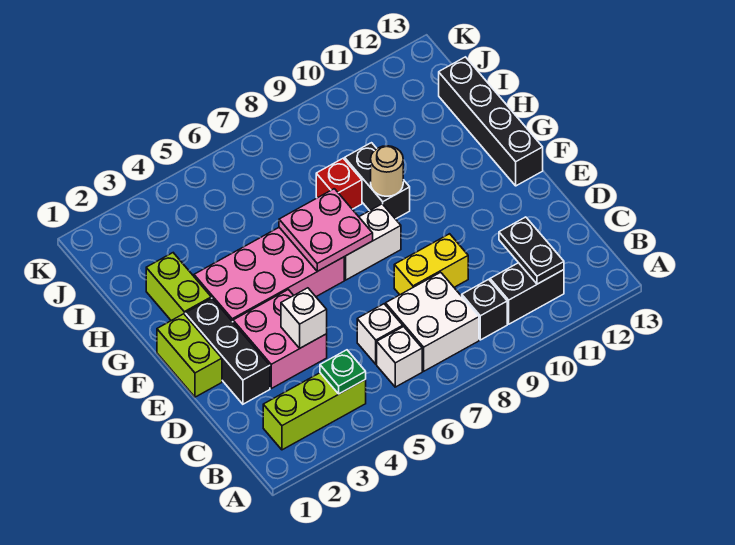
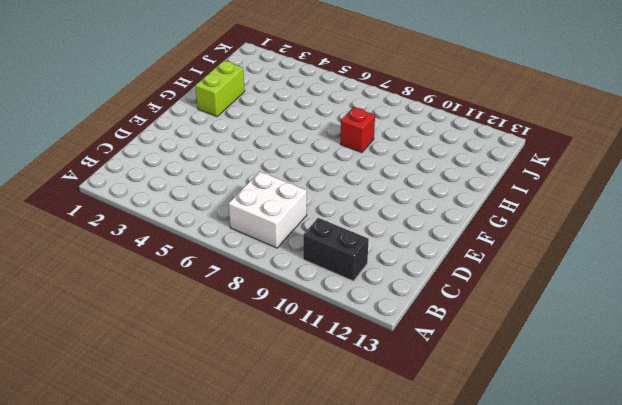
none -> lime 1x3 brick [263,373,366,450]
none -> white 1x1 brick [377,327,422,387]
none -> black 1x1 brick [462,279,507,340]

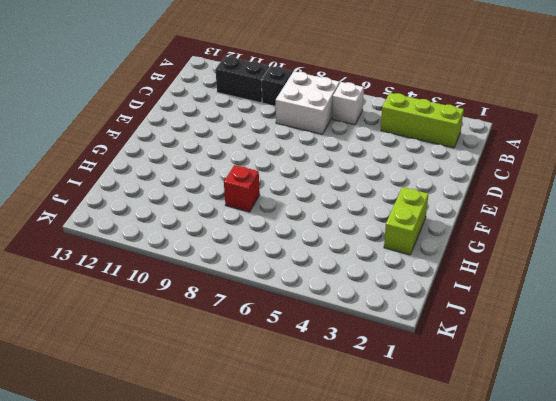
none -> white 1x1 brick [357,304,403,364]
none -> black 1x3 brick [185,298,270,404]
none -> pink 2x2 brick [233,290,327,388]

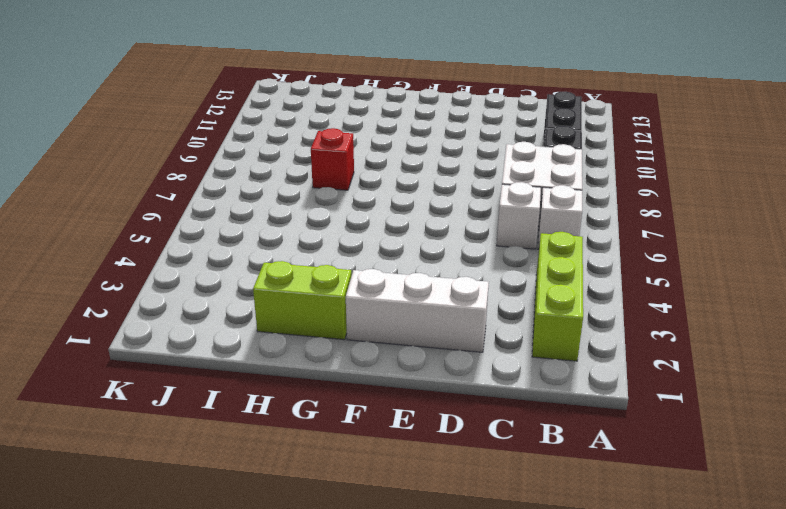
white 1x3 brick [346,269,489,352] -> black 1x3 brick [185,298,270,404]
none -> pink 2x2 brick [233,290,327,388]
none -> yellow 1x2 brick [394,234,468,295]
none -> lime 1x2 brick [157,314,222,397]

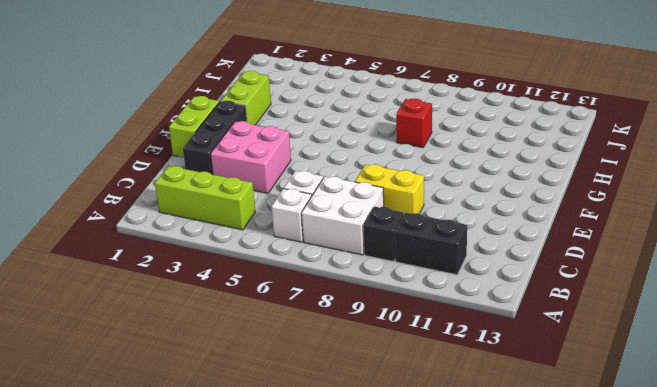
none -> pink 2x4 brick [194,228,344,322]
none -> white 1x2 brick [344,204,401,280]
none -> black 1x4 brick [439,57,543,186]

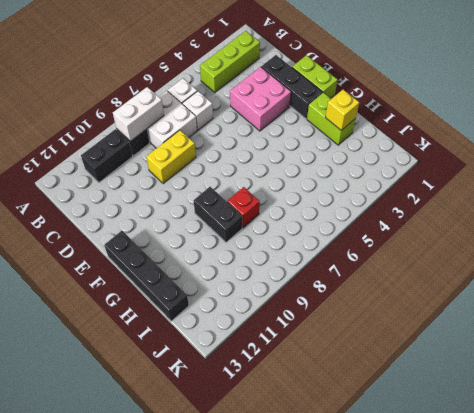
white 1x2 brick [113,87,164,141] -> white 1x2 brick moved to [344,204,401,280]
yellow 1x1 brick [325,90,359,130] -> none
none -> pink 2x4 brick [194,228,344,322]
none -> green 1x1 plate [320,350,366,394]
none -> black 1x2 plate [499,217,564,284]

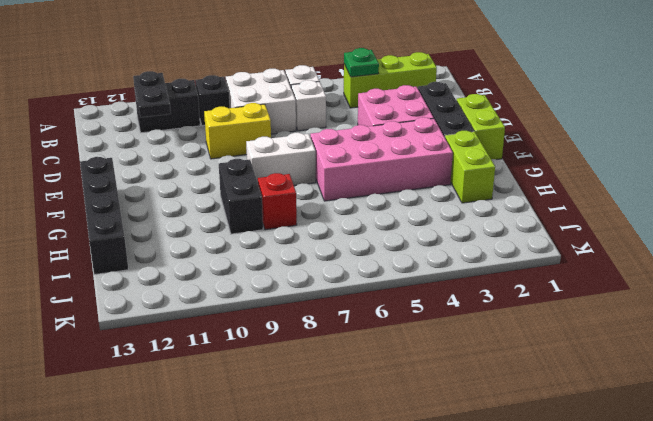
none -> white 1x1 brick [281,288,327,348]
none -> pink 2x2 plate [279,189,373,271]
none -> tan 1x1 round brick [371,146,403,196]

